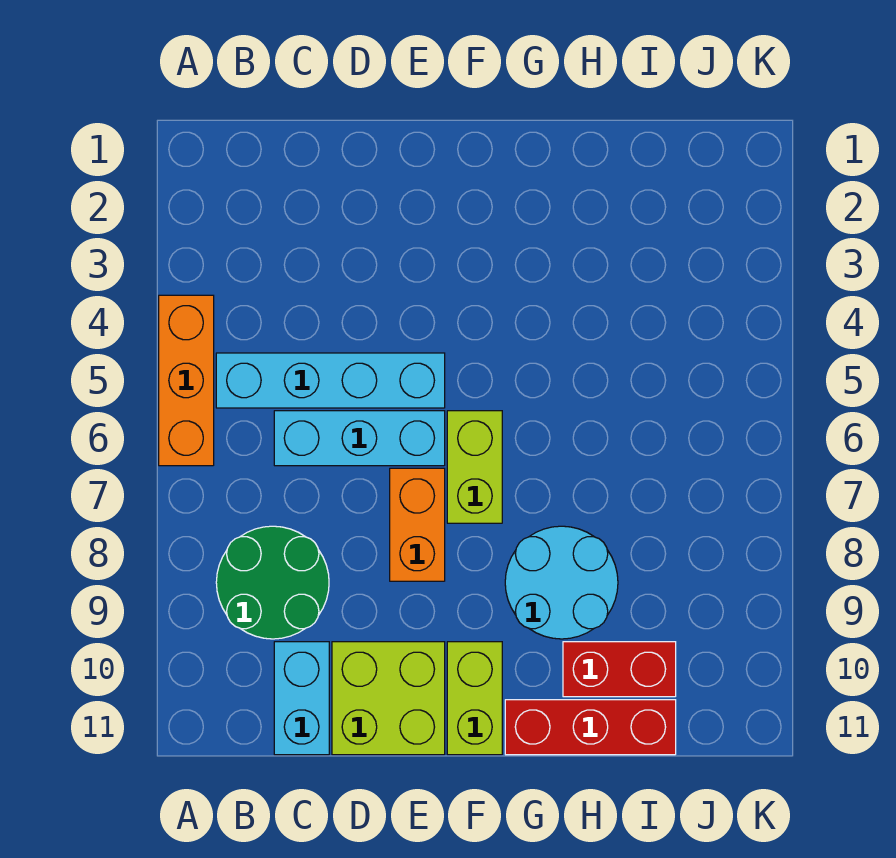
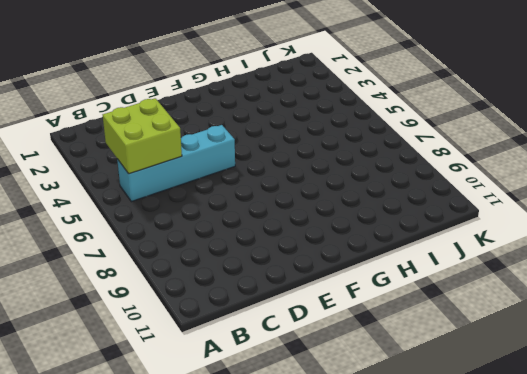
lime 2x2 brick [103,98,182,174] -> lime 2x2 brick moved to [332,642,445,755]
none -> orange 1x3 brick [159,295,214,466]
none -> green 2x2 round brick [216,526,329,639]
none -> cyan 1x3 brick [274,411,445,466]

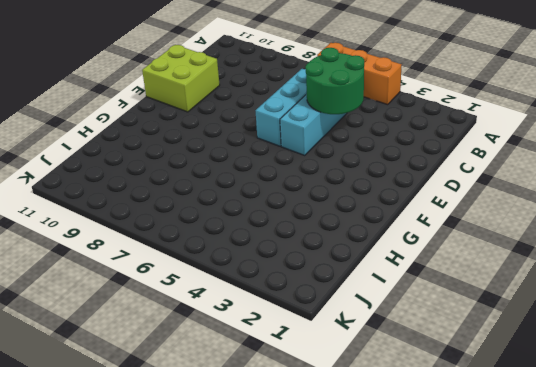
green 2x2 round brick [305,48,364,114] -> green 2x2 round brick moved to [216,526,329,639]
none -> cyan 1x2 brick [274,642,329,755]
none -> orange 1x2 brick [390,468,445,581]
none -> lime 1x2 brick [447,411,502,523]

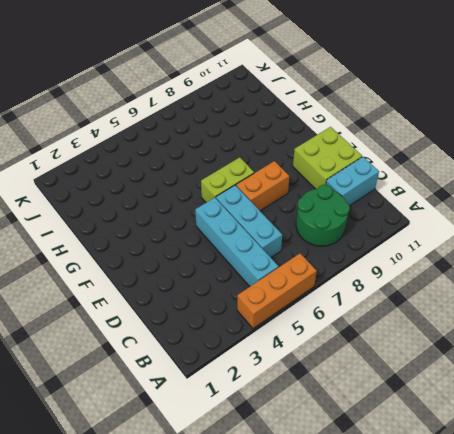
none -> lime 1x2 brick [447,642,502,755]
none -> cyan 2x2 round brick [505,526,618,639]
none -> red 1x3 brick [505,700,676,755]

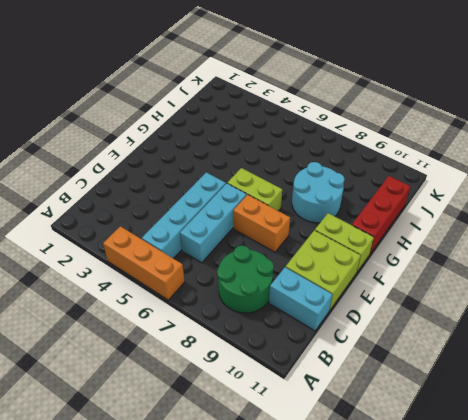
none -> red 1x2 brick [563,642,676,697]

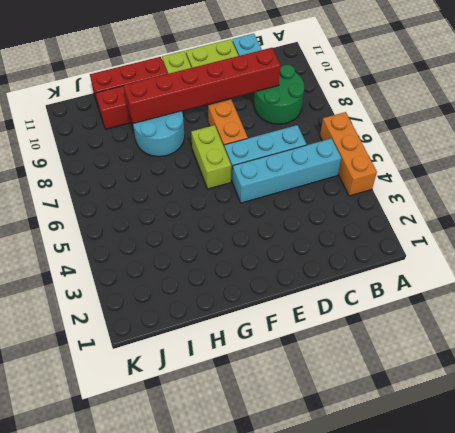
red 1x6 brick [123,48,281,124] -> none

